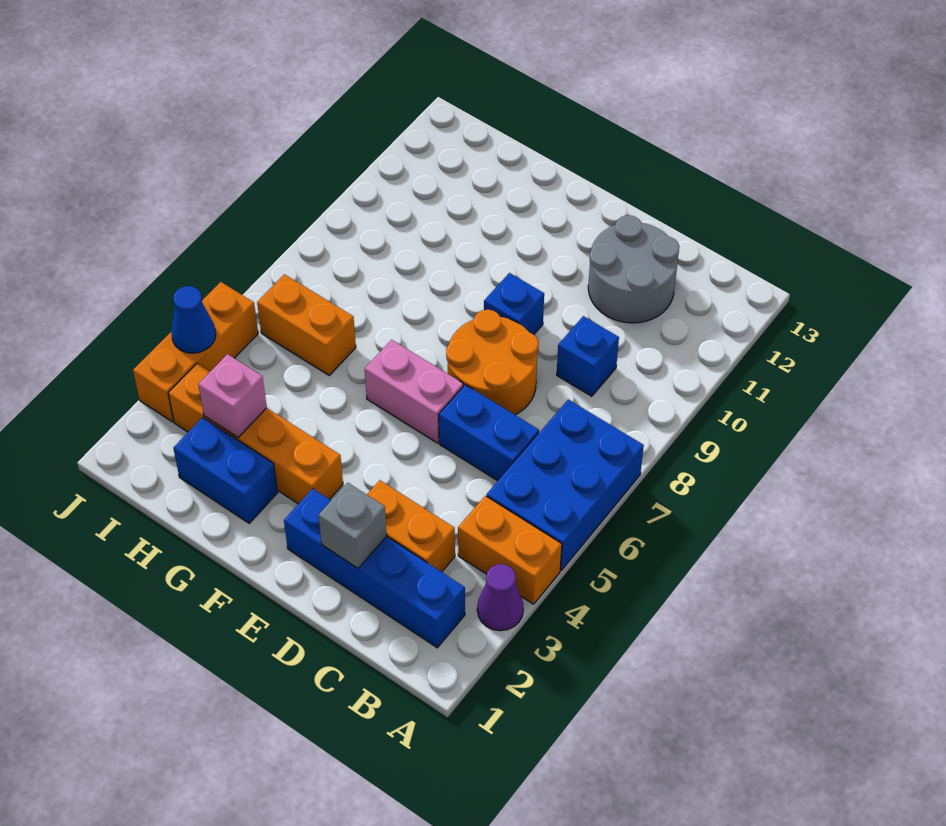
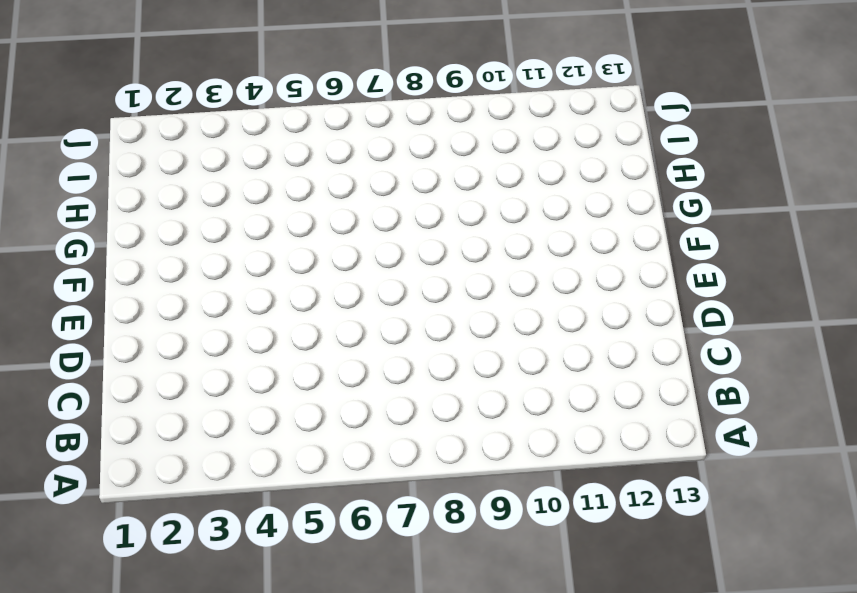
none -> purple 1x1 cone [477,564,523,631]
none -> orange 1x2 brick [458,496,562,604]
none -> blue 2x3 brick [487,400,644,570]

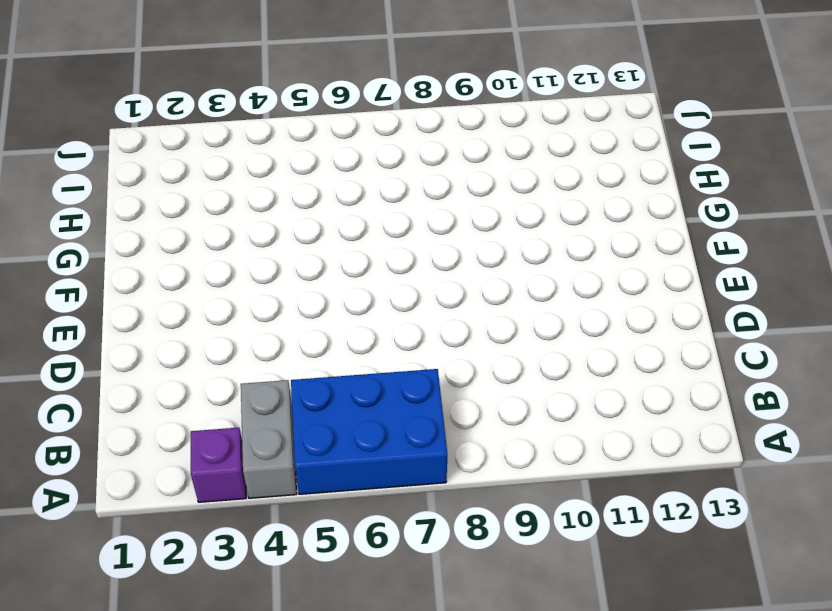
purple 1x1 brick [191,428,246,502] -> purple 1x1 cone [477,564,523,631]
grey 1x2 brick [241,380,297,498] -> orange 1x2 brick [458,496,562,604]
none -> blue 1x4 brick [284,489,465,648]
none -> orange 1x2 brick [367,480,455,572]
none -> blue 1x2 brick [439,385,539,481]

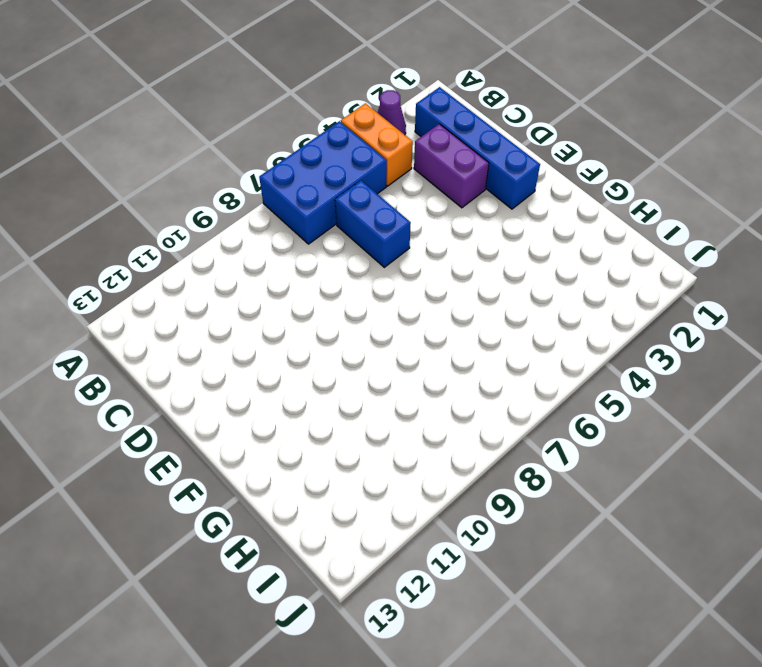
purple 1x2 brick [414,124,489,208] -> orange 1x2 brick [367,480,455,572]
none -> blue 1x1 brick [557,316,619,396]
none -> grey 2x2 round brick [588,215,679,323]
none -> orange 2x2 round brick [446,310,539,415]

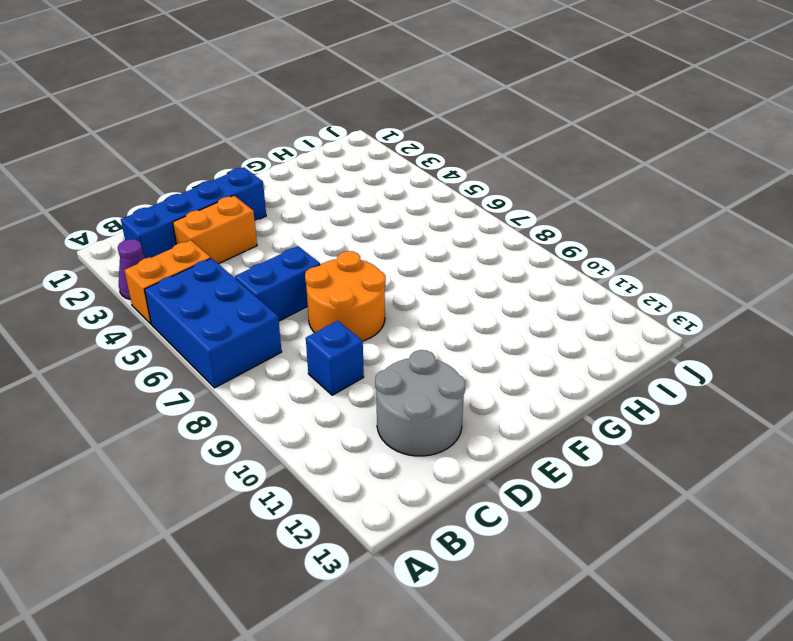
none -> pink 1x2 brick [365,340,463,443]
none -> blue 1x1 brick [484,273,544,335]
none -> orange 1x4 brick [168,364,343,504]

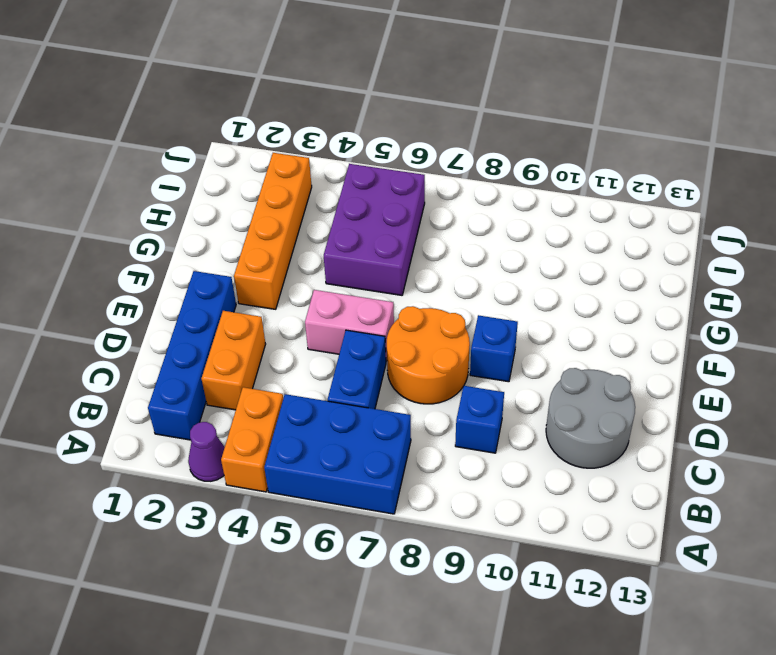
pink 1x2 brick [305,290,394,361] -> pink 1x2 brick turned to [365,340,463,443]
purple 2x3 brick [324,164,425,295] -> orange 1x2 brick [257,274,356,375]
none -> blue 1x2 brick [173,418,278,523]
none -> orange 1x3 brick [133,282,258,422]
none -> grey 1x1 brick [318,483,387,568]

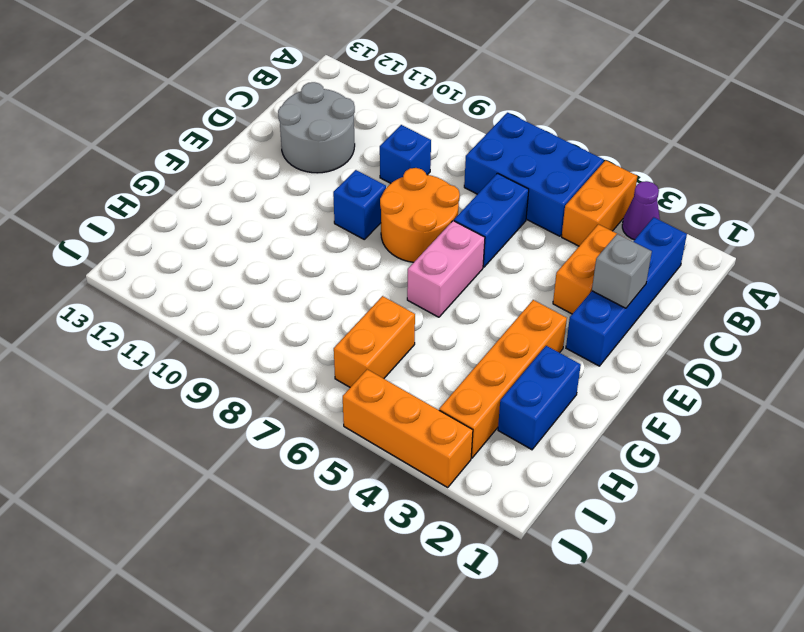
none -> pink 1x1 brick [198,354,267,437]
none -> blue 1x1 cone [171,286,216,353]

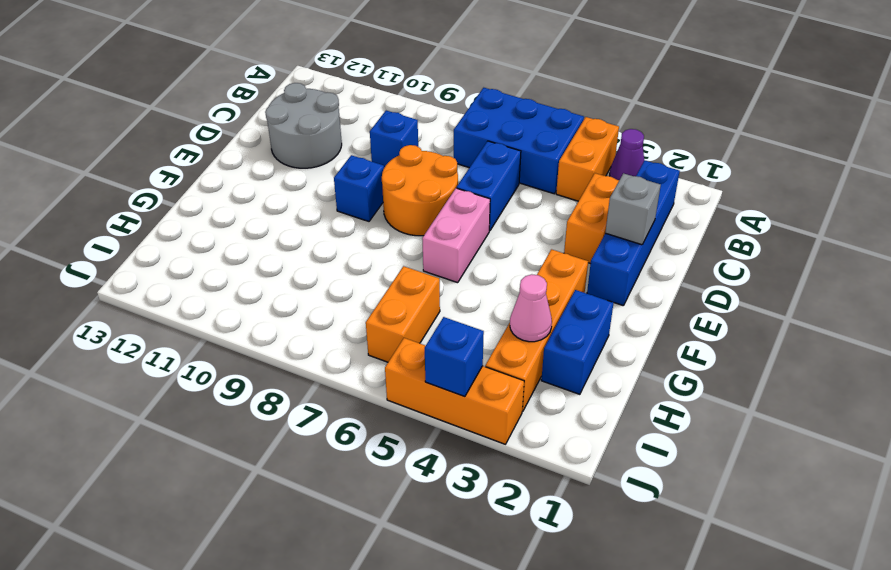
pink 1x1 cone [510,274,552,342] -> pink 1x1 brick [198,354,267,437]
blue 1x1 brick [425,317,484,397] -> blue 1x1 cone [171,286,216,353]

